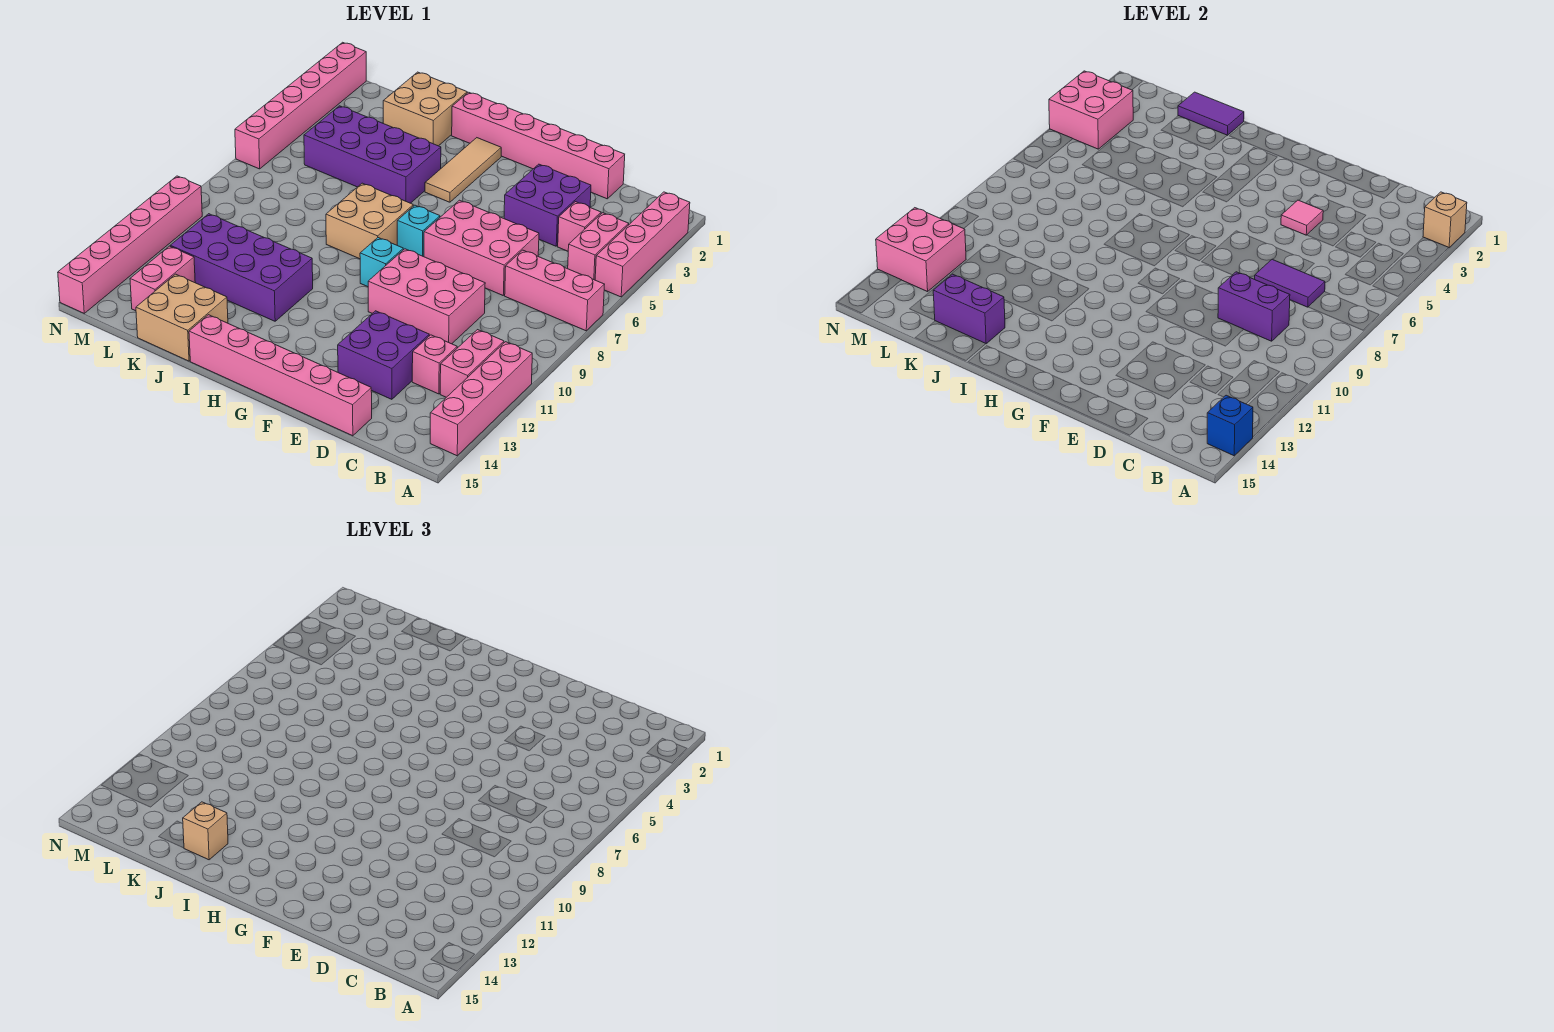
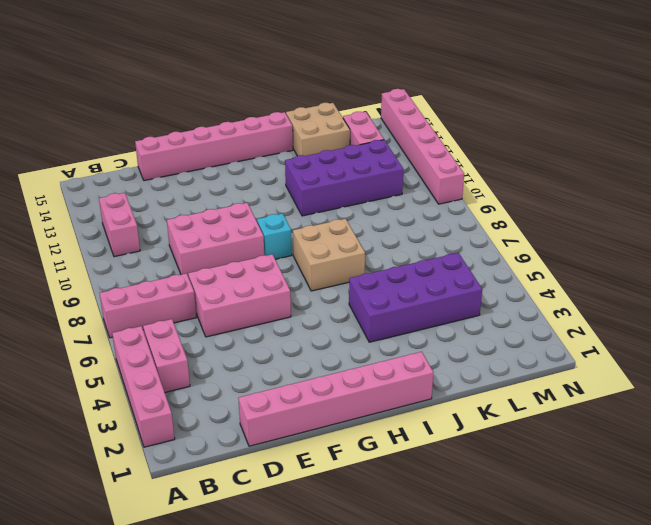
none -> pink 1x4 brick [430,342,532,456]
none -> pink 1x1 brick [558,202,601,251]
none -> pink 1x1 brick [412,335,457,394]
none -> purple 2x2 brick [504,164,591,246]

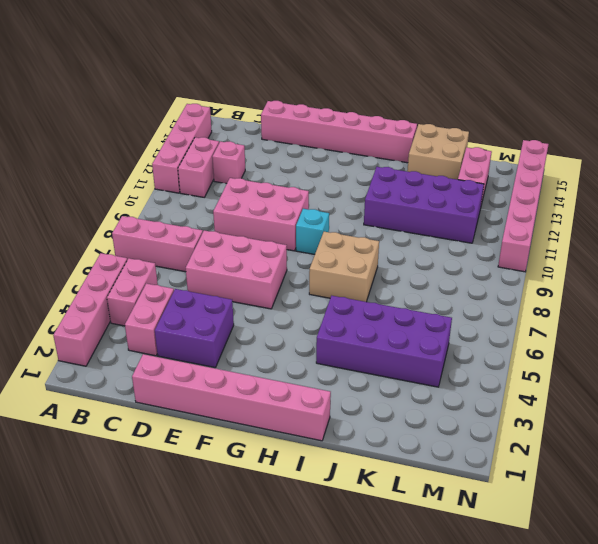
pink 1x2 brick [125,283,174,356] -> pink 1x1 brick [558,202,601,251]
none -> purple 2x2 brick [338,311,429,399]
none -> cyan 1x1 brick [397,205,440,257]
none -> tan 1x3 tile [425,138,501,202]
none -> tan 2x2 brick [383,72,467,146]

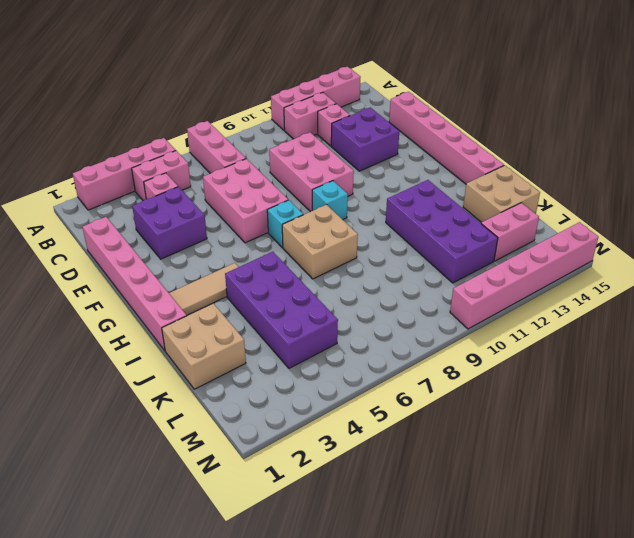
none -> pink 1x6 brick [235,42,366,169]
none -> tan 1x1 brick [1423,192,1467,248]
none -> blue 1x1 brick [1207,395,1253,456]
none -> purple 1x2 tile [1255,259,1325,307]

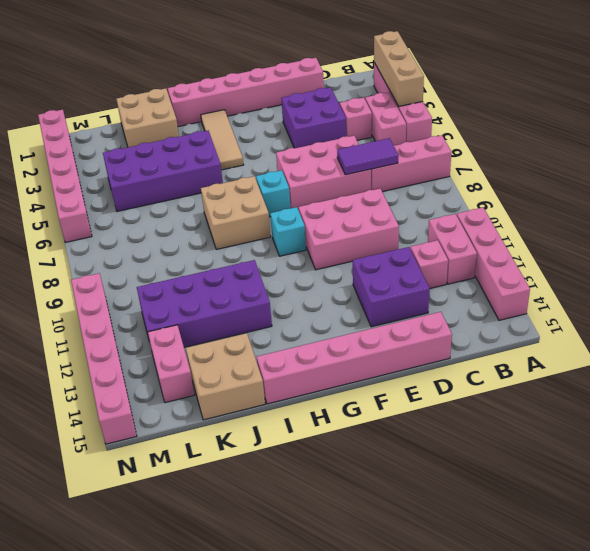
tan 1x3 brick [374,31,424,106] -> tan 1x1 brick [1423,192,1467,248]
none -> blue 1x1 brick [1207,395,1253,456]
none -> purple 1x2 brick [1218,272,1290,341]
none -> pink 1x1 tile [1281,200,1323,235]
none -> purple 1x2 tile [1178,92,1244,135]

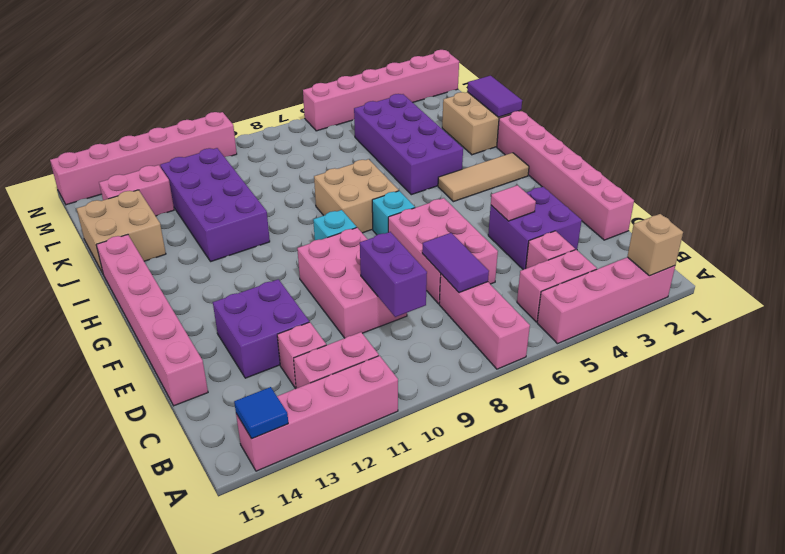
blue 1x1 tile [234,387,288,439] -> blue 1x1 brick [1207,395,1253,456]
none -> purple 1x2 brick [933,274,1005,344]
none -> pink 2x2 brick [1049,71,1133,149]
none -> pink 2x2 brick [876,208,966,292]
none -> tan 1x1 brick [183,802,228,860]

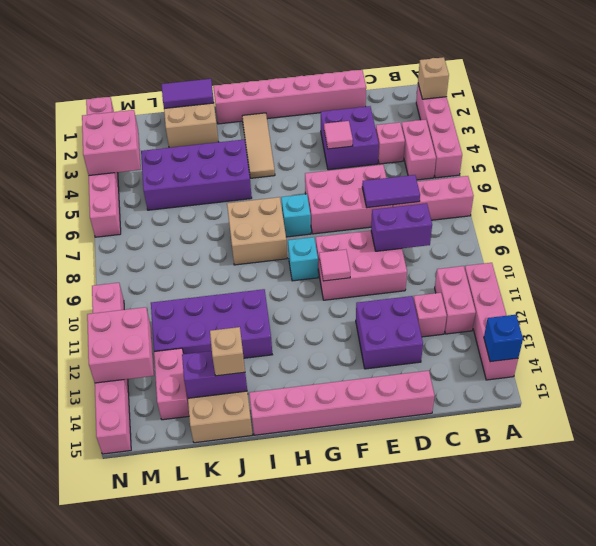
pink 1x1 tile [319,250,350,281] -> none

